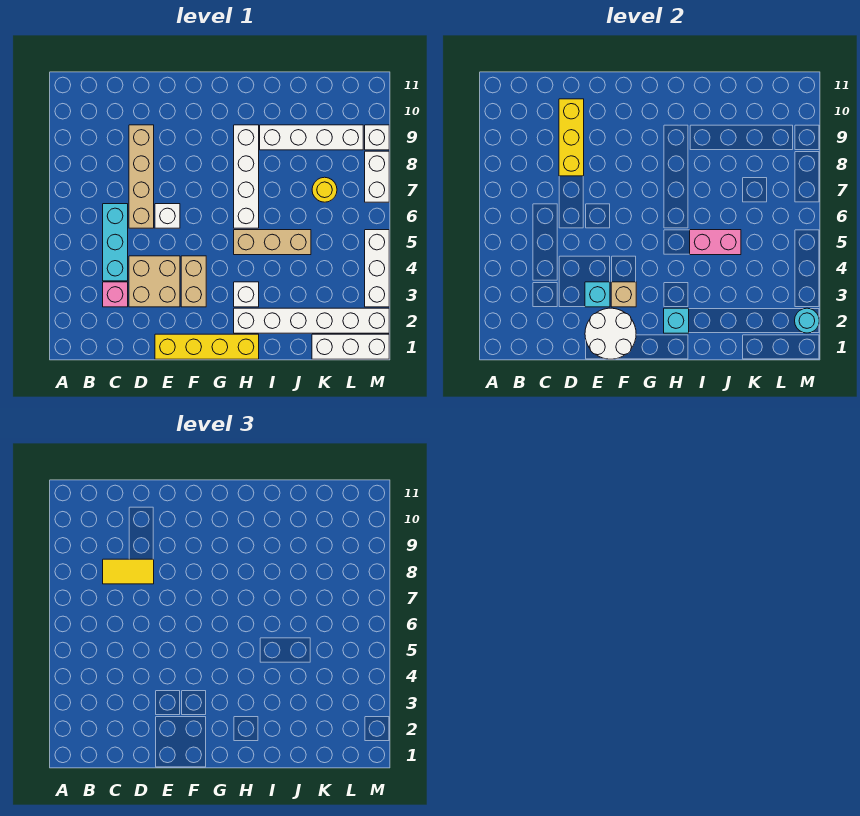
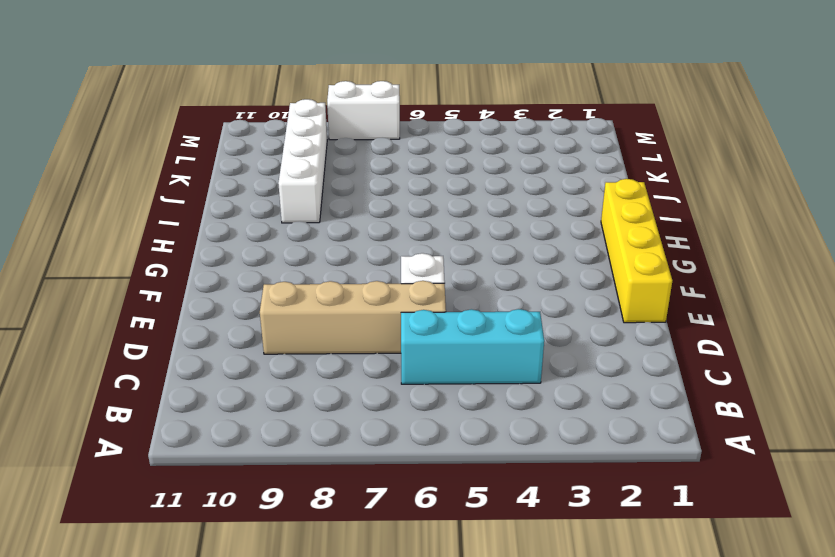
none -> pink 1x1 brick [103,282,128,307]
none -> tan 2x2 brick [129,256,180,307]
none -> tan 1x2 brick [181,256,206,307]

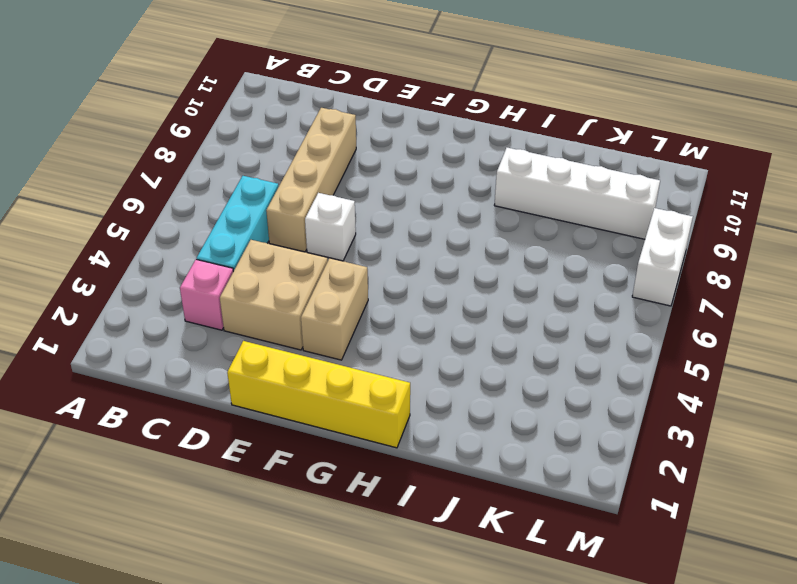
none -> white 1x6 brick [234,308,389,333]
none -> white 1x1 brick [234,282,259,307]
none -> tan 1x3 brick [234,230,311,255]

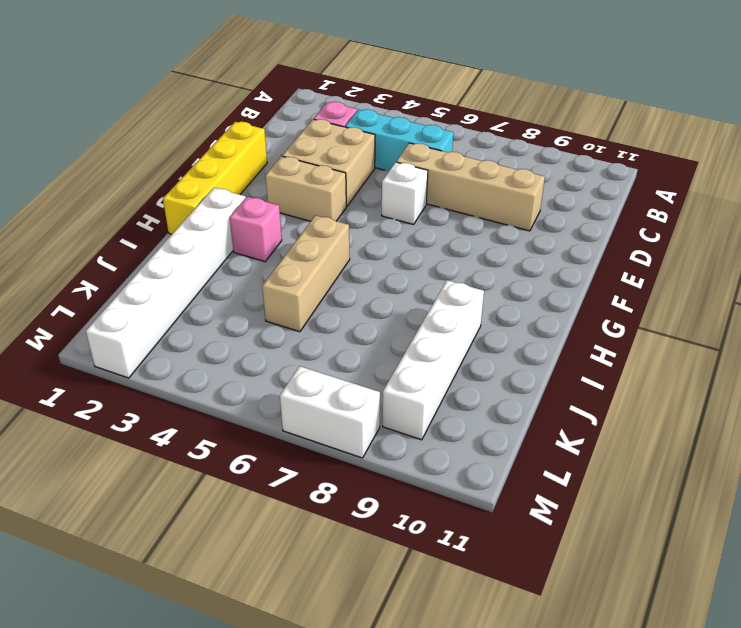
pink 1x1 brick [230,197,282,262] -> white 1x1 brick [234,282,259,307]
none -> white 1x4 brick [234,125,259,228]
none -> white 1x3 brick [312,334,389,359]
none -> yellow 1x1 round brick [312,177,337,202]

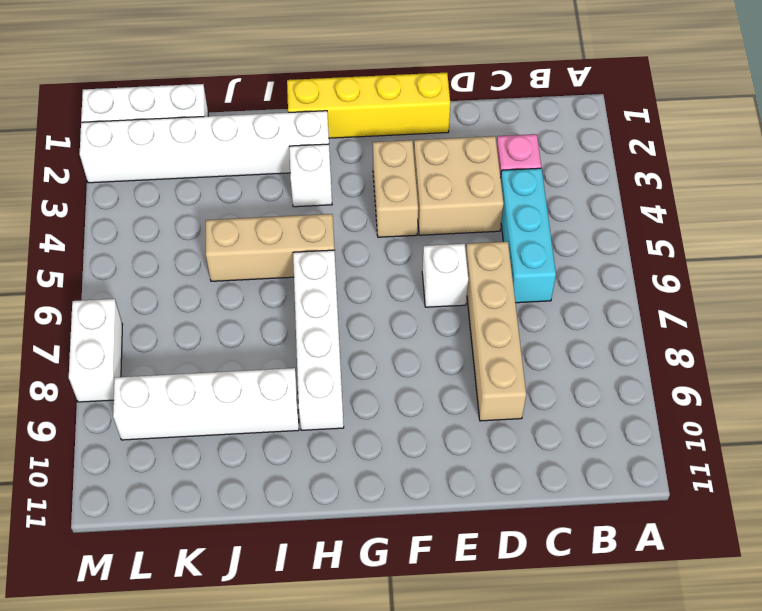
none -> yellow 1x1 round brick [312,177,337,202]
none -> white 1x3 brick [365,230,389,307]
none -> white 1x1 brick [365,125,389,150]

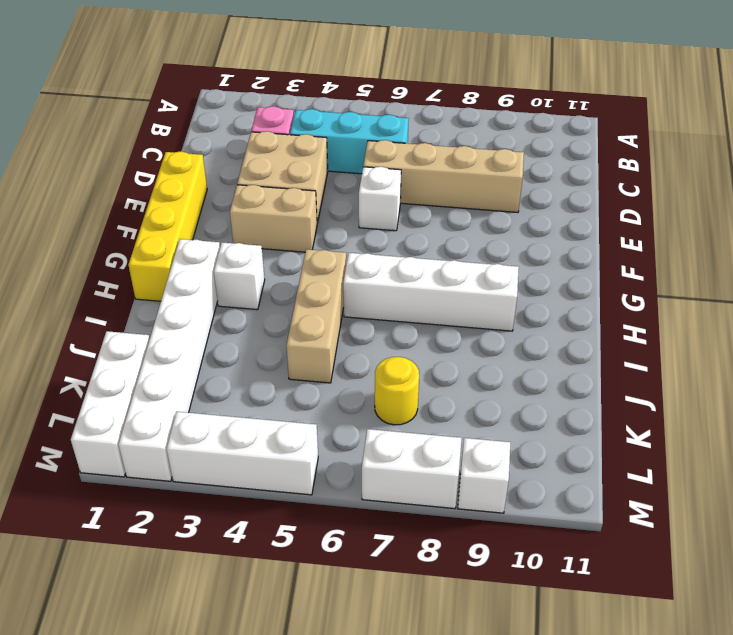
none -> white 1x4 brick [260,125,363,150]
none -> yellow 1x3 brick [559,99,584,176]
none -> white 2x2 round brick [585,308,636,359]

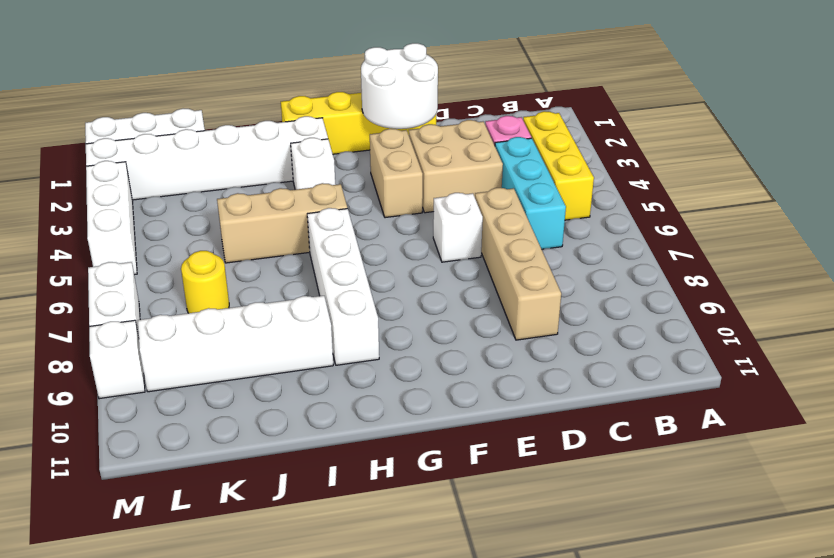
yellow 1x3 brick [523,111,594,220] -> yellow 1x3 brick moved to [559,99,584,176]
none -> cyan 1x1 brick [585,282,610,307]
none -> tan 1x1 brick [611,282,636,307]
none -> cyan 1x1 brick [664,308,689,333]

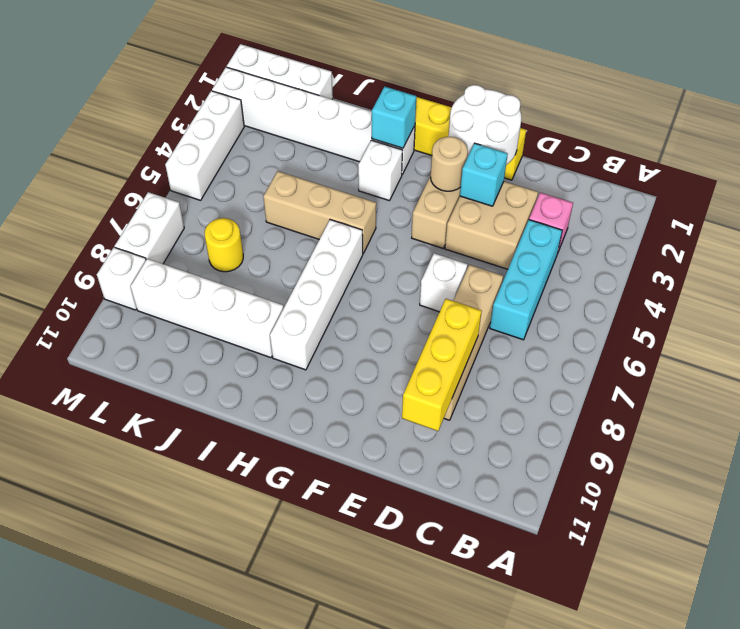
tan 1x1 round brick [430,137,468,191] -> tan 1x1 brick [611,282,636,307]
none -> pink 1x2 brick [690,230,741,255]
none -> cyan 1x1 round brick [795,308,819,333]
none -> yellow 1x2 tile [103,559,154,584]

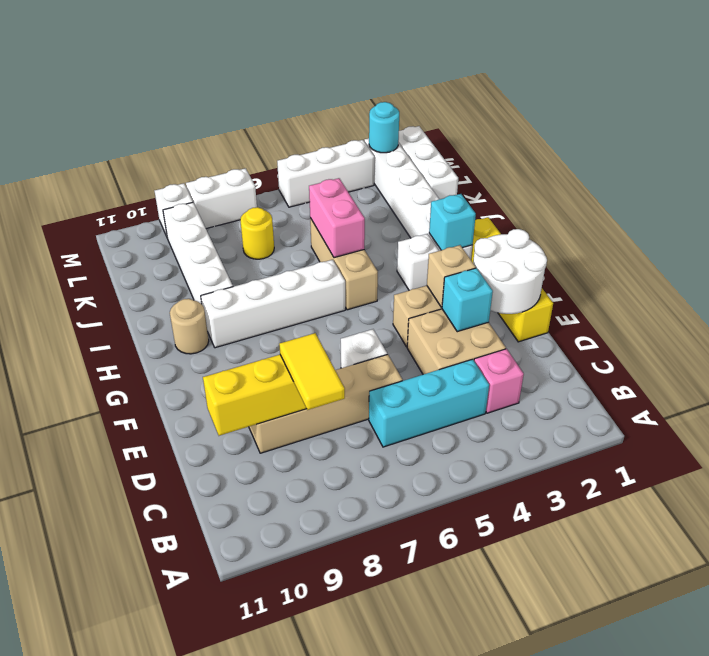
tan 1x1 round brick [170,299,209,354] -> none

